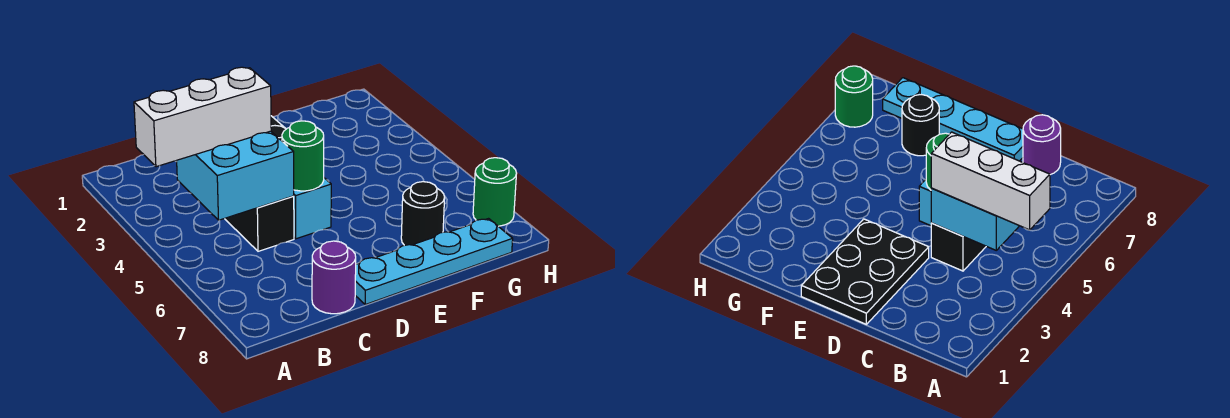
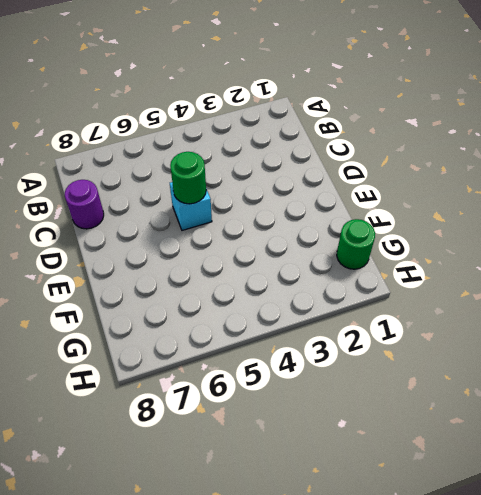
green 1x1 round brick [337,219,375,269] -> green 1x1 round brick moved to [473,158,517,226]
none -> black 1x2 brick [225,196,294,251]
none -> black 2x3 plate [801,219,929,324]

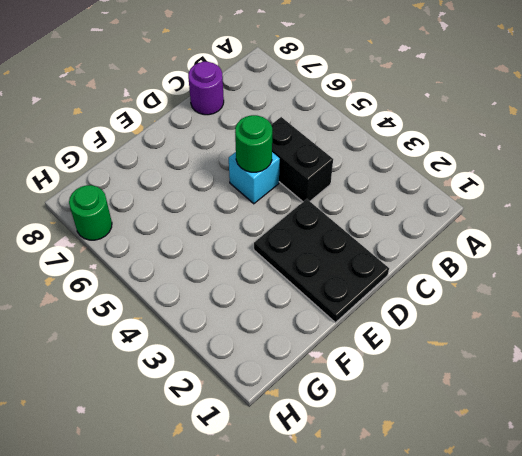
none -> cyan 1x4 plate [355,219,513,305]
none -> black 1x1 round brick [401,182,445,245]

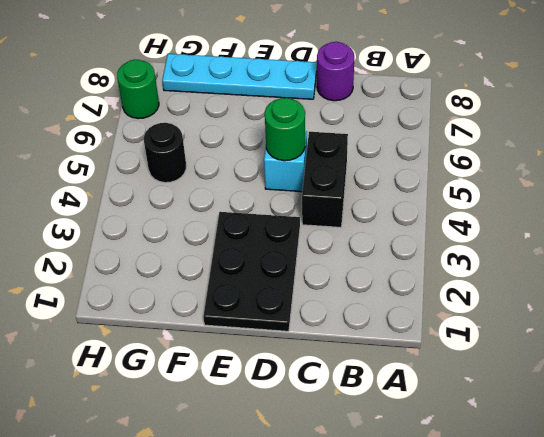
black 1x1 round brick [144,123,186,183] -> black 1x1 round brick moved to [401,182,445,245]
none -> cyan 2x2 brick [177,131,294,220]
none -> white 1x3 brick [134,67,271,167]

